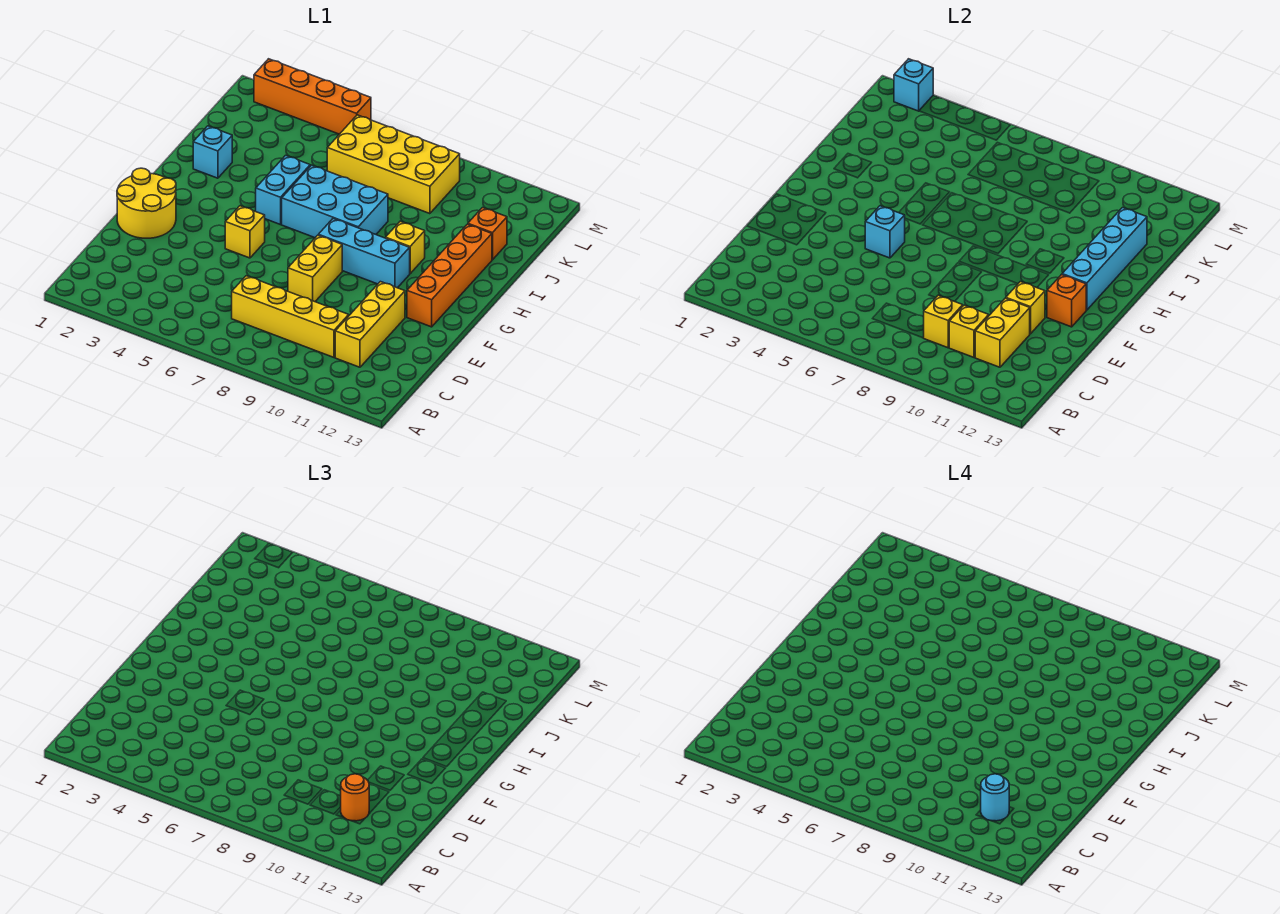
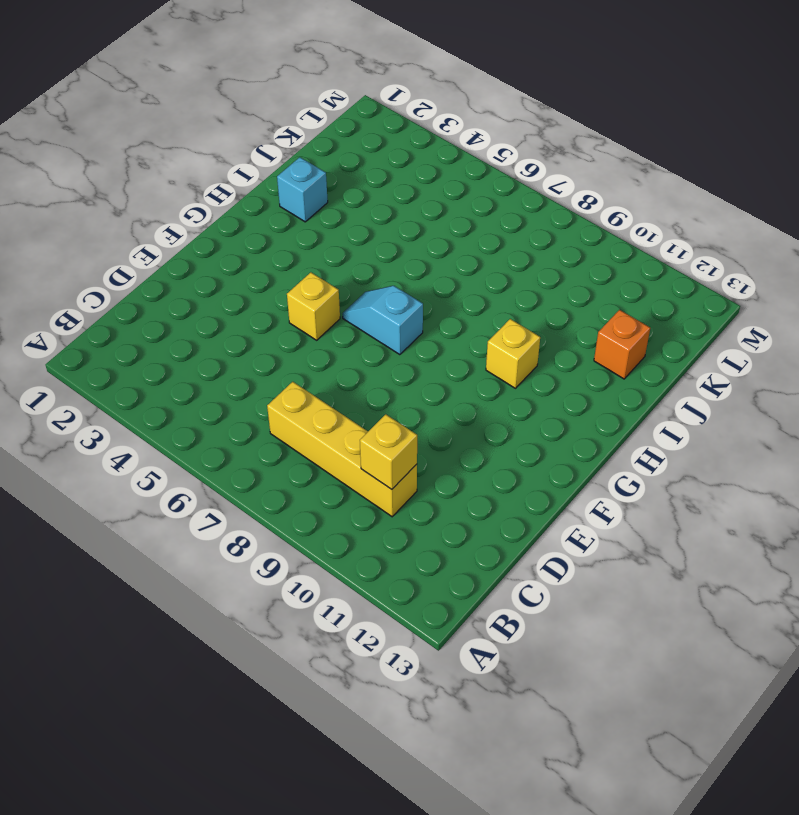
cyan 1x2 slope [342,286,423,355] -> none
none -> yellow 1x3 brick [335,282,405,367]
none -> yellow 2x2 round brick [117,168,176,238]
none -> yellow 1x2 brick [288,235,342,302]

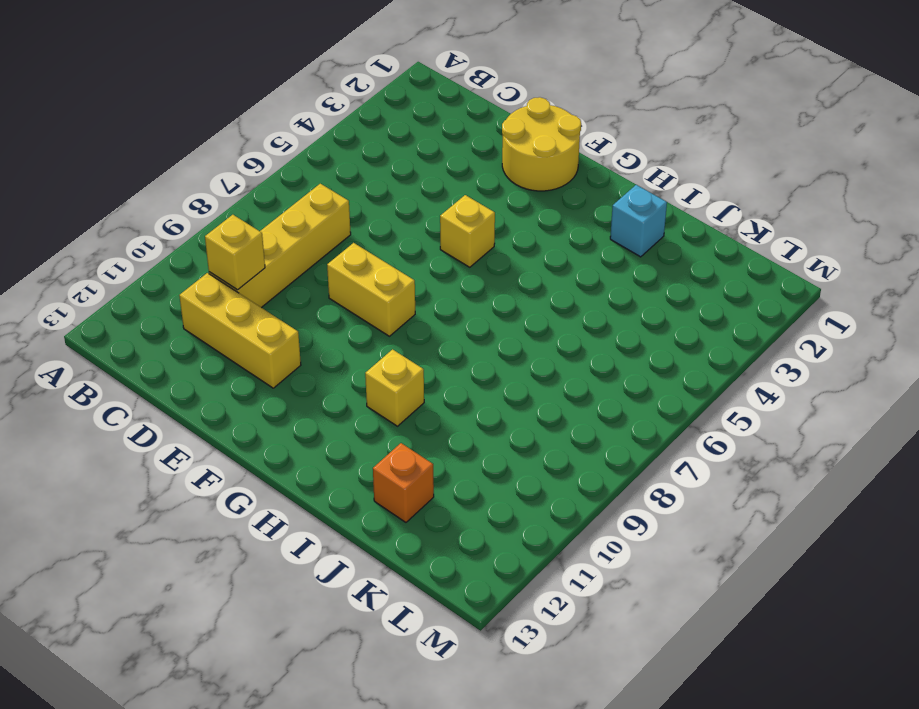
none -> orange 1x4 brick [407,224,492,327]
none -> cyan 1x3 brick [318,219,410,288]
none -> cyan 1x2 brick [256,155,310,225]

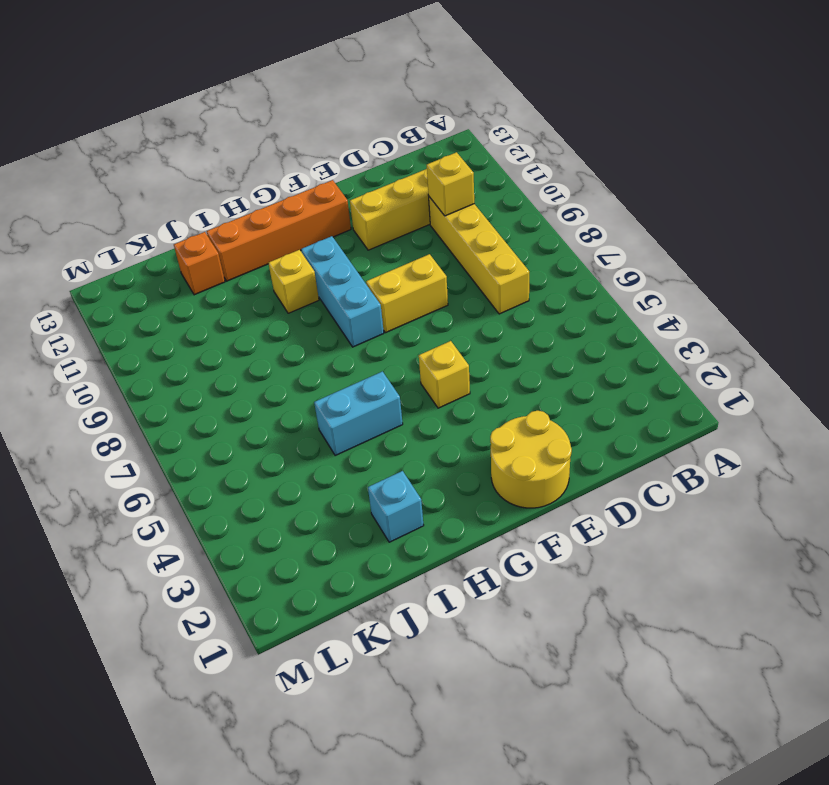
none -> cyan 2x3 brick [282,165,388,238]
none -> yellow 2x4 brick [327,115,460,214]
none -> orange 1x4 brick [254,59,371,134]

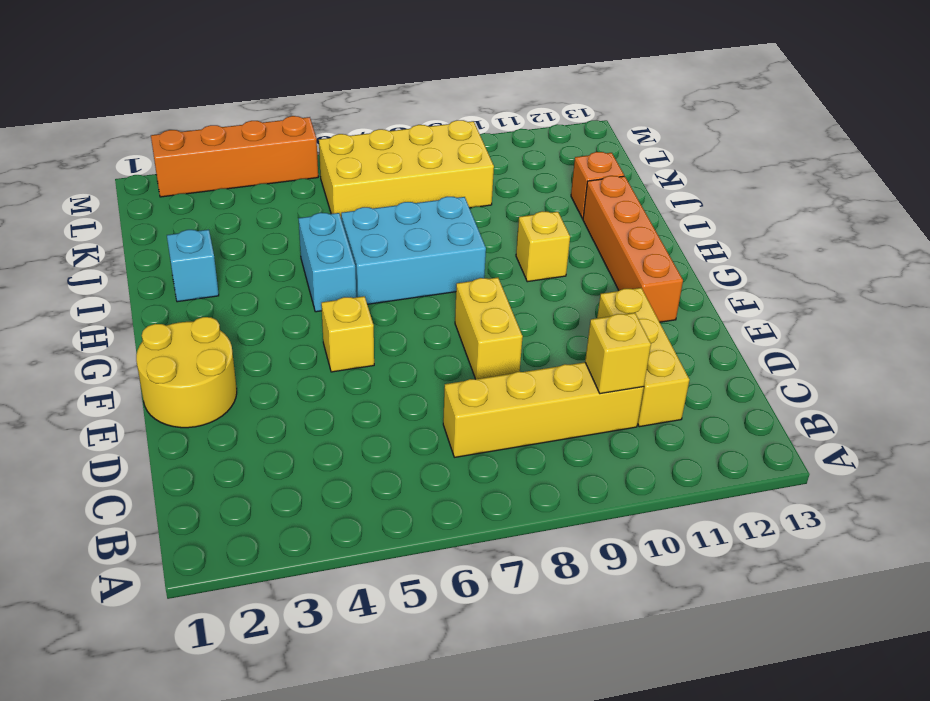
none -> cyan 1x3 brick [318,219,410,288]
none -> yellow 1x1 brick [924,295,963,348]
none -> yellow 1x2 brick [975,298,1030,367]

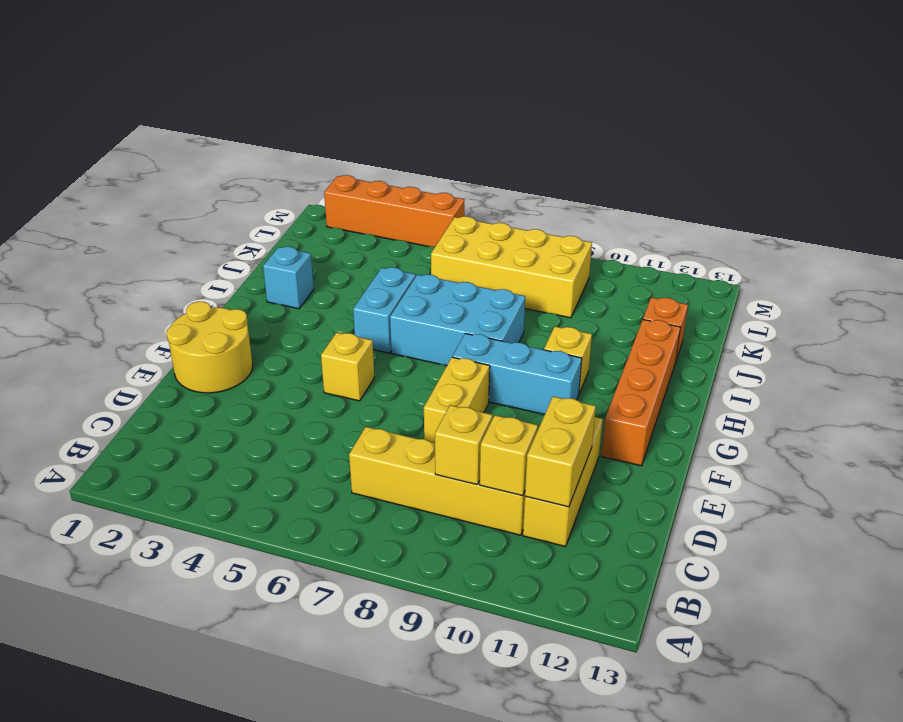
none -> yellow 1x1 brick [1006,282,1045,334]
none -> cyan 1x1 brick [865,206,905,258]
none -> orange 1x1 brick [1047,275,1086,327]

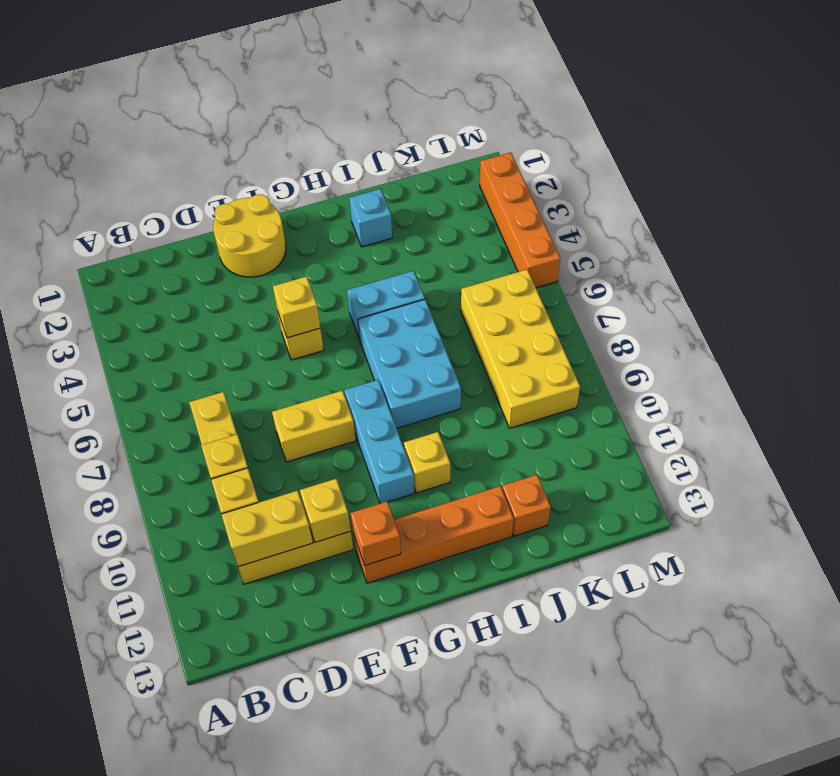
yellow 1x1 brick [273,276,320,338] -> cyan 1x1 brick [865,206,905,258]
none -> cyan 1x4 brick [1062,208,1147,310]
none -> cyan 1x1 brick [894,59,933,111]
none -> orange 1x1 round brick [341,774,369,821]

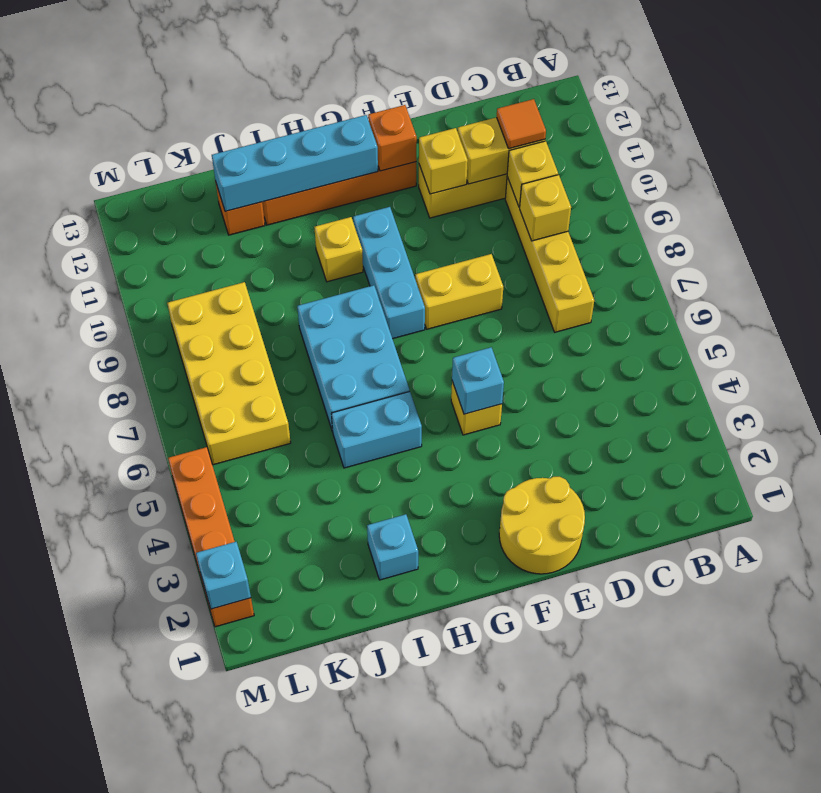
orange 1x1 tile [497,99,546,149] -> orange 1x1 round brick [341,774,369,821]
none -> cyan 1x1 round brick [981,774,1009,821]

